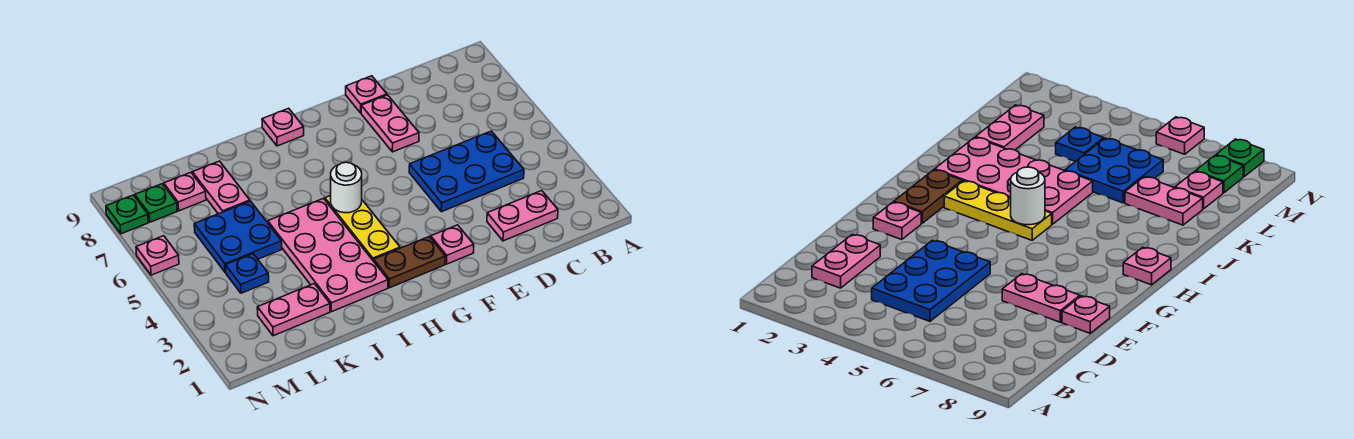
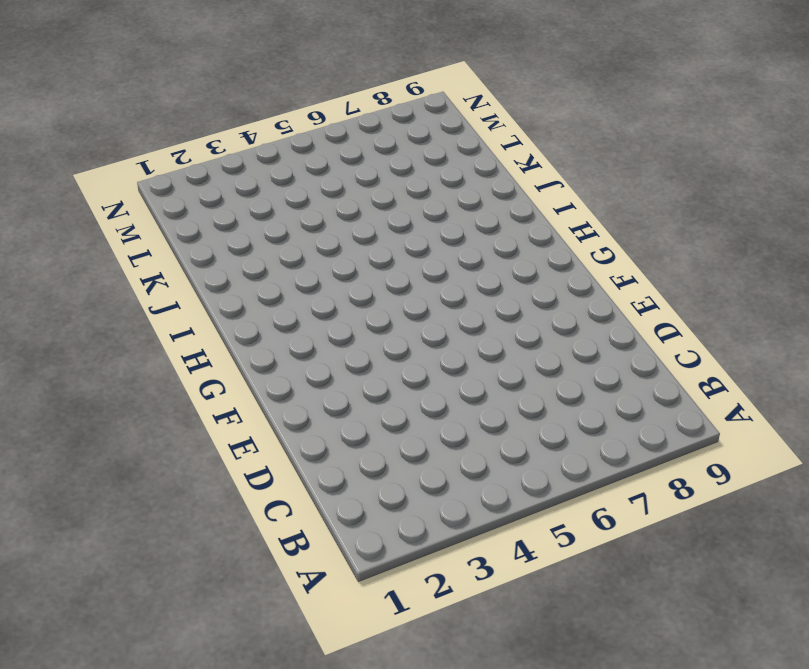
none -> pink 1x2 plate [487,191,558,241]
none -> blue 2x3 plate [409,131,524,212]
none -> pink 1x2 plate [361,95,419,152]

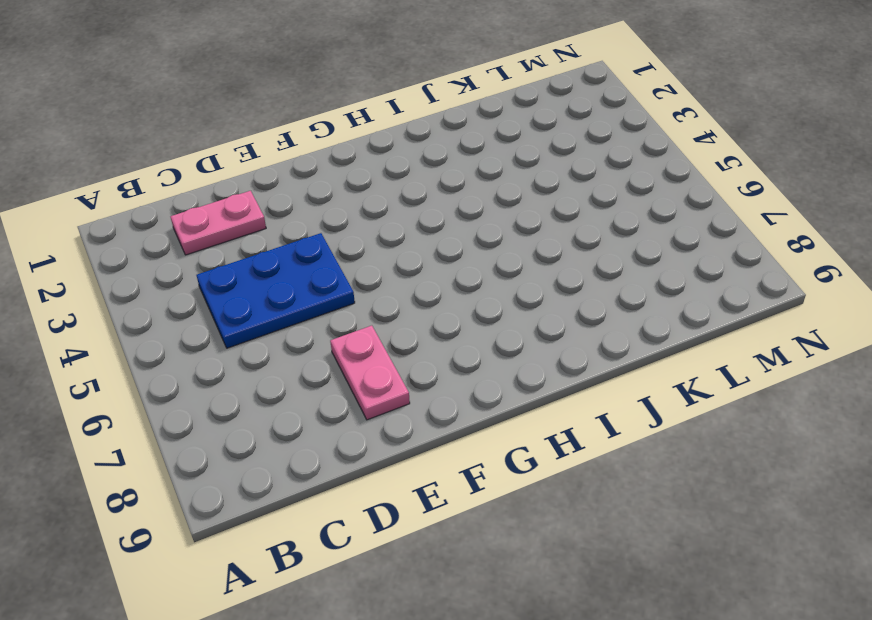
none -> pink 1x1 plate [346,76,387,113]
none -> pink 1x1 plate [431,225,474,264]
none -> brown 1x2 plate [374,237,445,288]

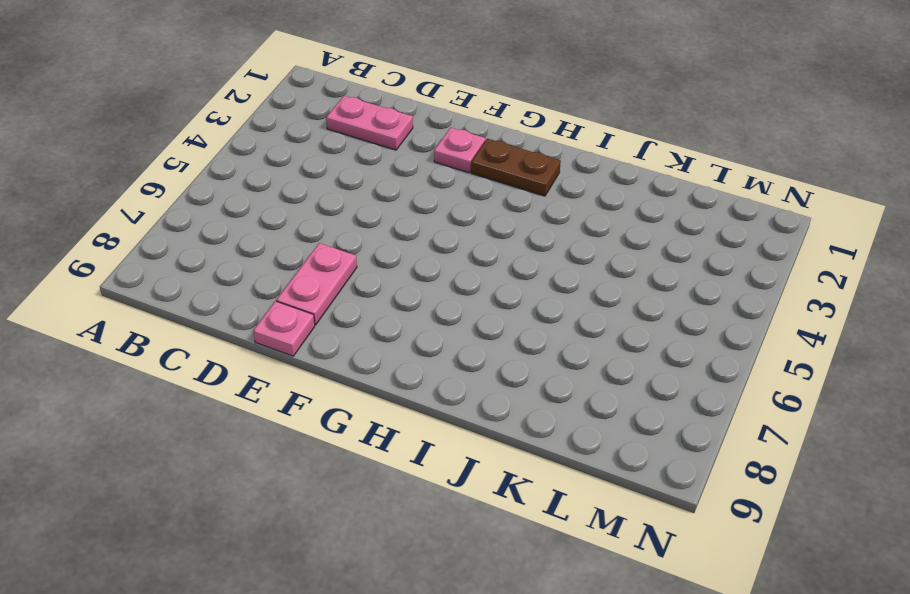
none -> blue 2x3 plate [409,131,524,212]
none -> yellow 1x3 plate [325,196,400,261]
none -> pink 1x1 plate [262,108,304,146]

